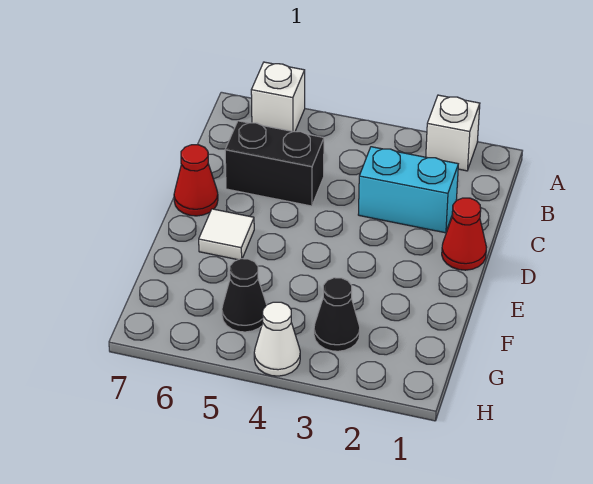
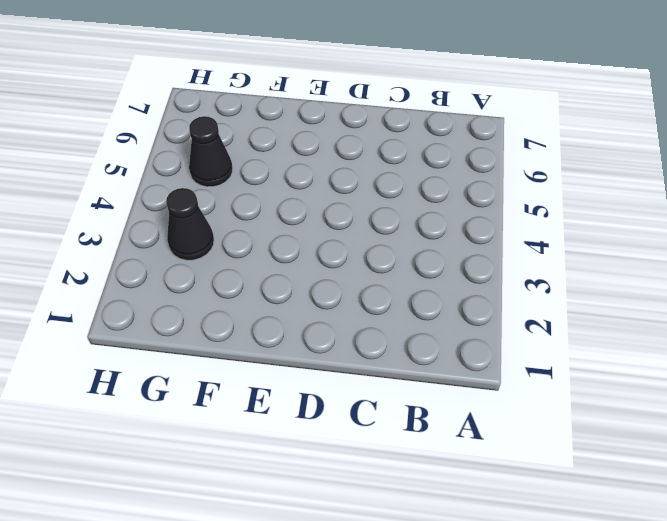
none -> white 1x1 brick [426,95,480,171]
none -> white 1x1 brick [251,62,305,132]

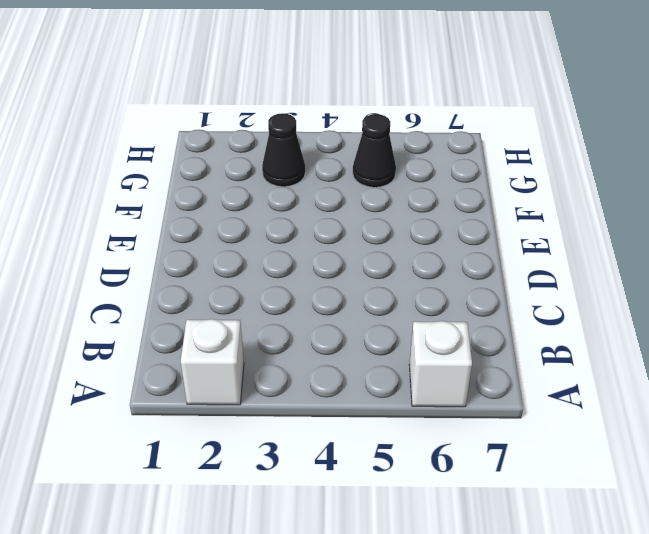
none -> cyan 1x2 brick [358,147,458,233]
none -> black 1x2 brick [225,121,324,206]

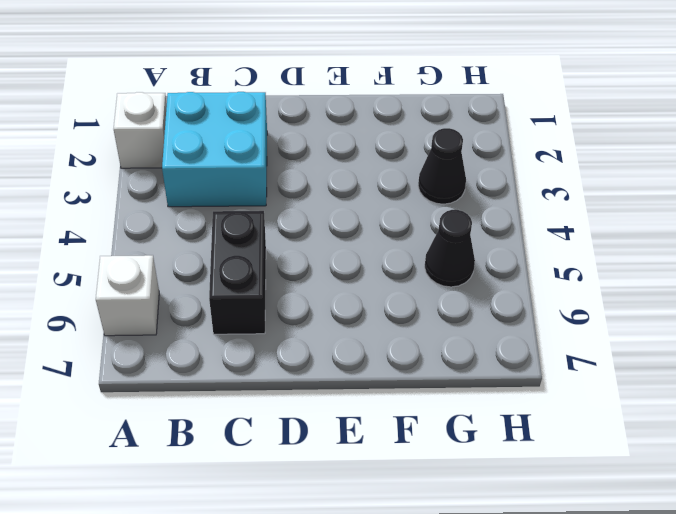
cyan 2x2 brick [162,92,267,207] -> cyan 1x2 brick [358,147,458,233]
none -> red 1x1 cone [442,198,486,270]
none -> red 1x1 cone [174,145,218,216]

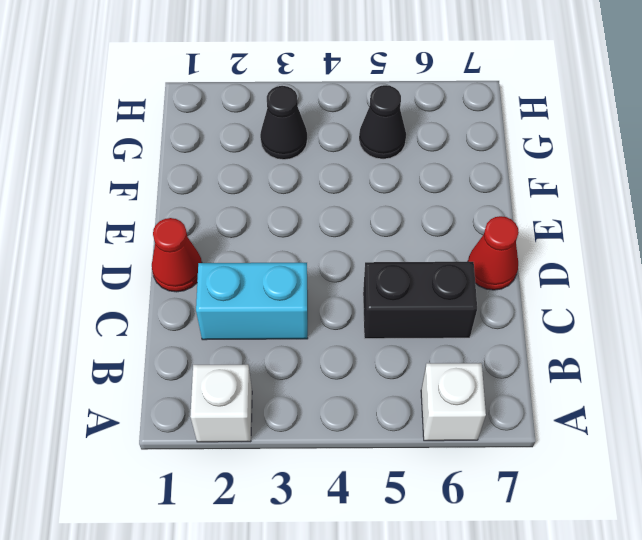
none -> white 1x1 tile [199,209,254,260]
none -> white 1x1 cone [254,302,300,376]

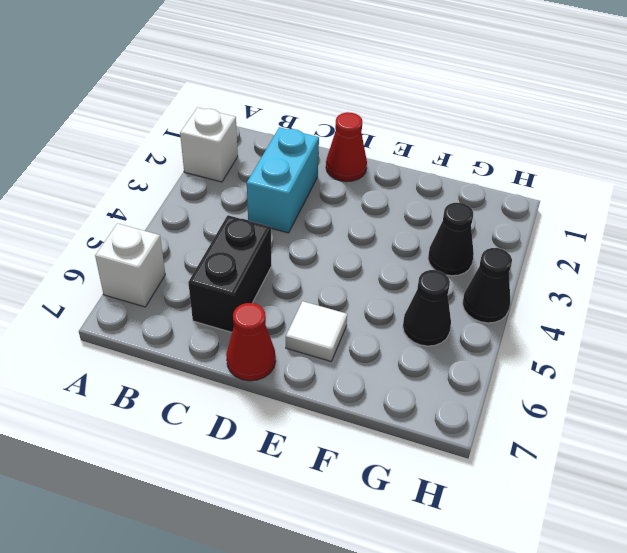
black 1x1 cone [463,248,512,323] -> white 1x1 cone [254,302,300,376]

